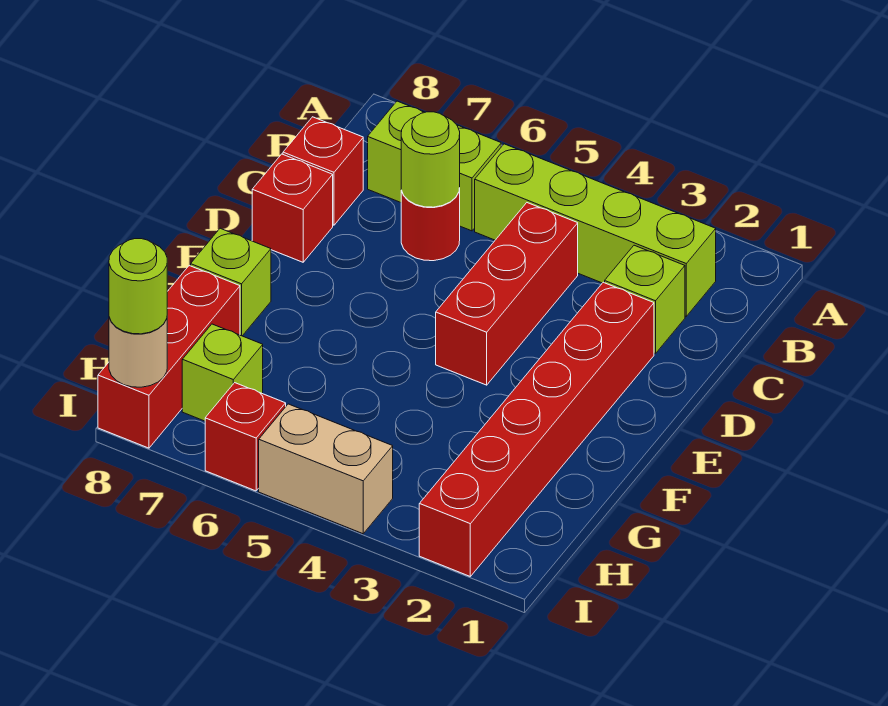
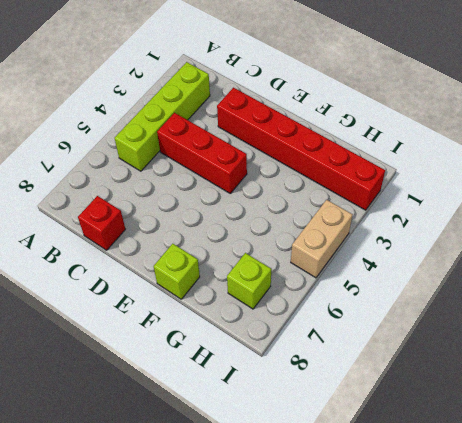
none -> lime 1x2 brick [368,101,501,231]
none -> lime 1x1 brick [605,245,685,354]
none -> red 1x1 round brick [401,188,460,261]

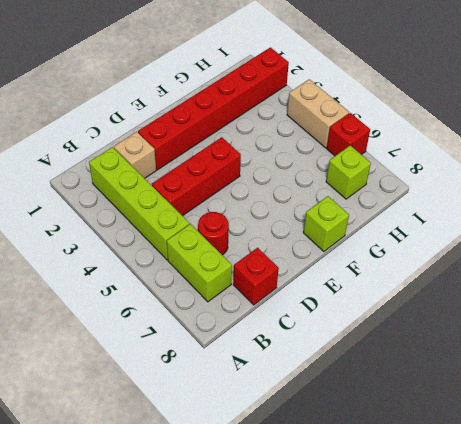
tan 1x1 brick [114,132,156,178] -> lime 1x1 brick [605,245,685,354]
none -> red 1x1 brick [252,154,333,262]
none -> red 1x3 brick [98,266,240,448]
none -> lime 1x1 round brick [401,112,460,207]

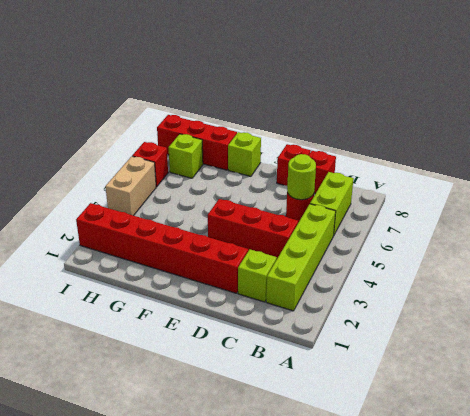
none -> tan 1x1 round brick [109,317,167,387]
none -> lime 1x1 round brick [109,239,167,334]

